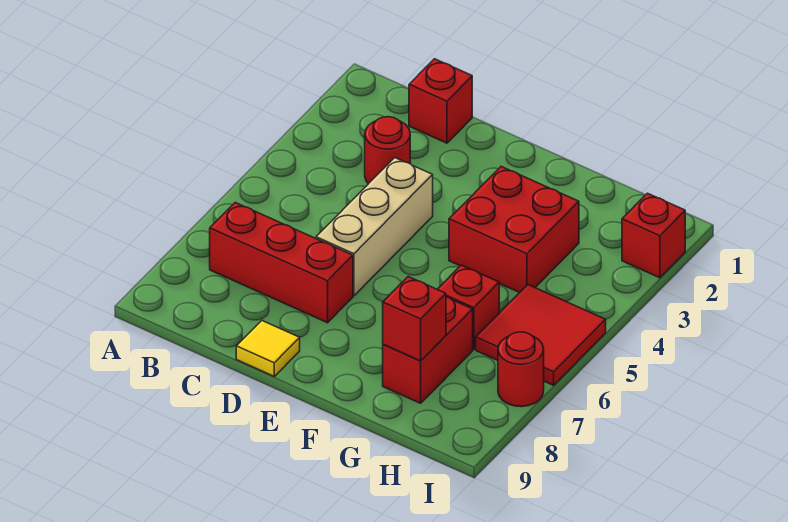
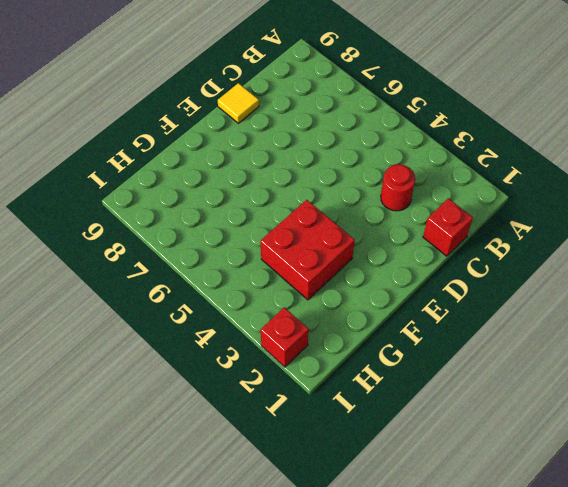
none -> red 1x3 brick [210,202,353,323]
none -> tan 1x3 brick [316,157,433,296]
none -> red 1x1 brick [437,265,499,350]

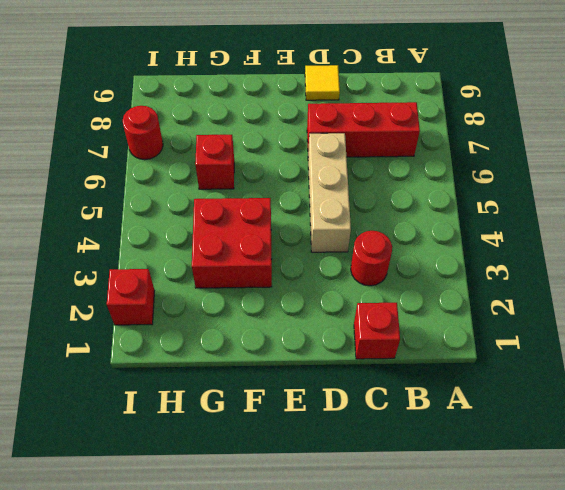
none -> red 1x2 brick [383,297,473,403]
none -> red 2x2 tile [476,285,606,385]
none -> red 1x1 brick [383,277,446,361]

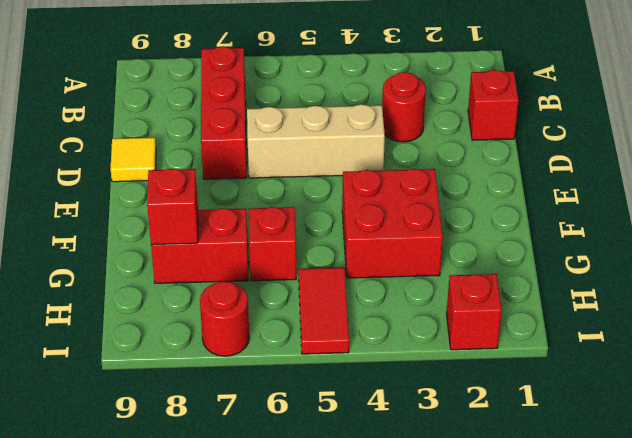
red 1x2 tile [299,268,349,354] -> red 2x2 tile [476,285,606,385]

